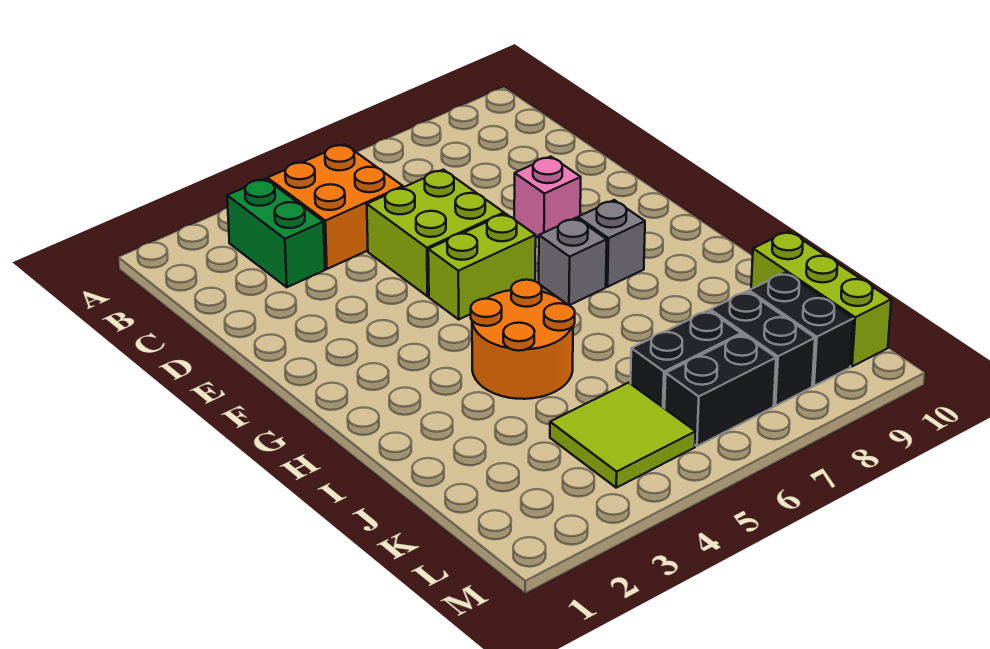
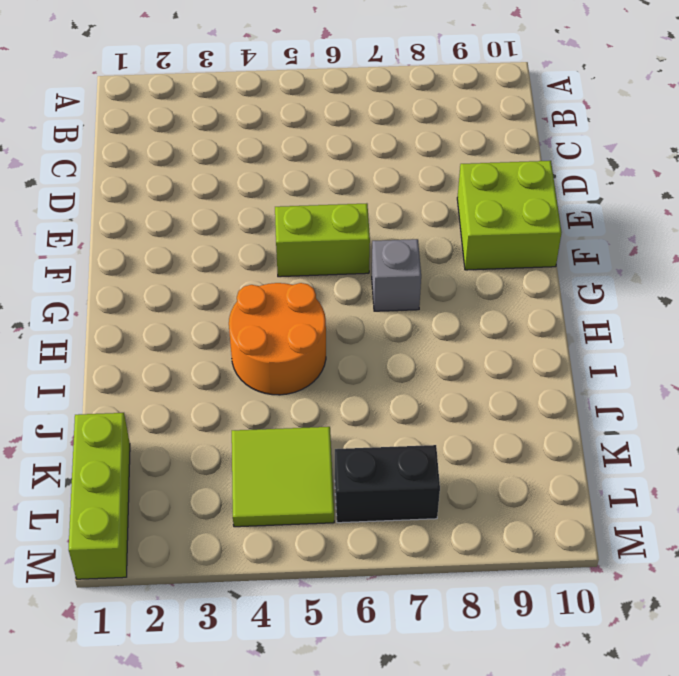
lime 2x2 brick [457,161,562,270] -> lime 2x2 brick moved to [367,170,504,296]
lime 1x3 brick [69,413,130,579] -> lime 1x3 brick moved to [751,231,891,366]
none -> green 1x2 brick [227,179,325,287]
none -> orange 2x2 brick [267,144,403,269]
none -> pink 1x1 brick [514,157,581,238]

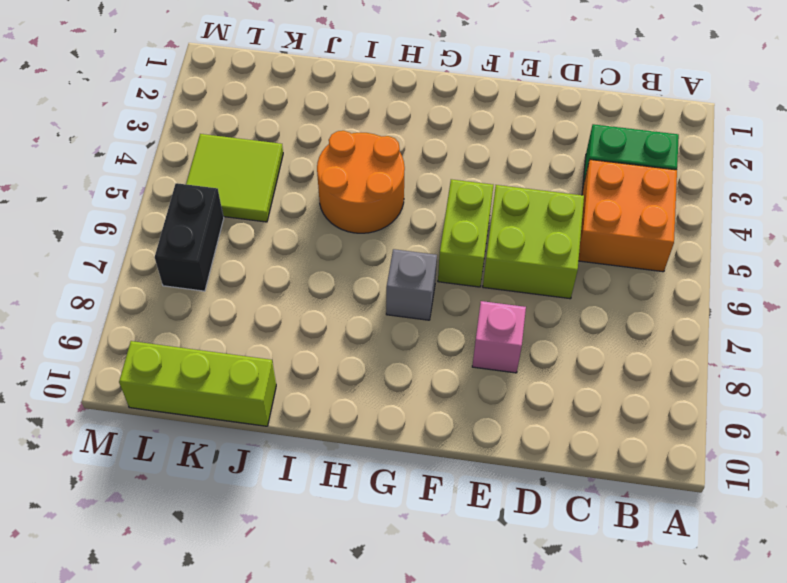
none -> grey 1x1 brick [578,200,645,287]
none -> black 1x2 brick [631,310,741,409]
none -> black 1x2 brick [710,291,815,406]

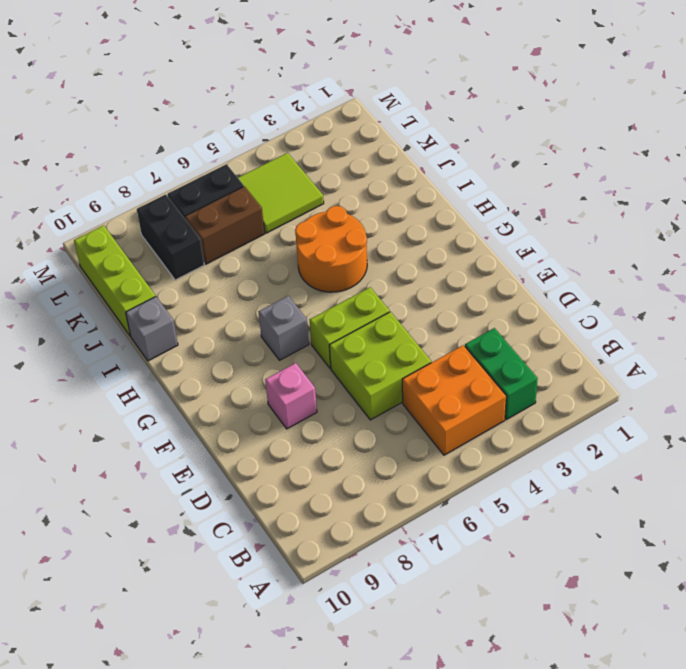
grey 1x1 brick [126,296,178,361] -> grey 1x1 brick moved to [578,200,645,287]
brown 1x2 brick [185,186,265,264] -> black 1x2 brick [631,310,741,409]
none -> black 1x2 brick [749,272,853,386]

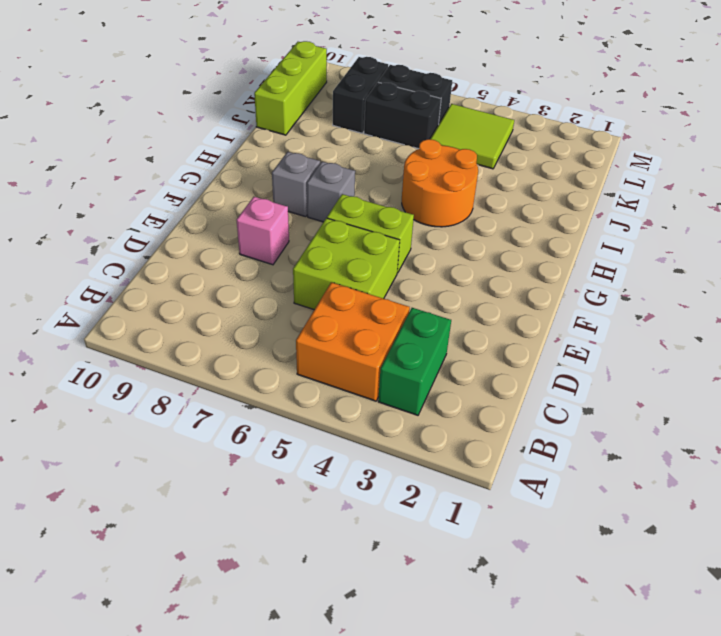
none -> black 1x2 brick [749,272,853,386]

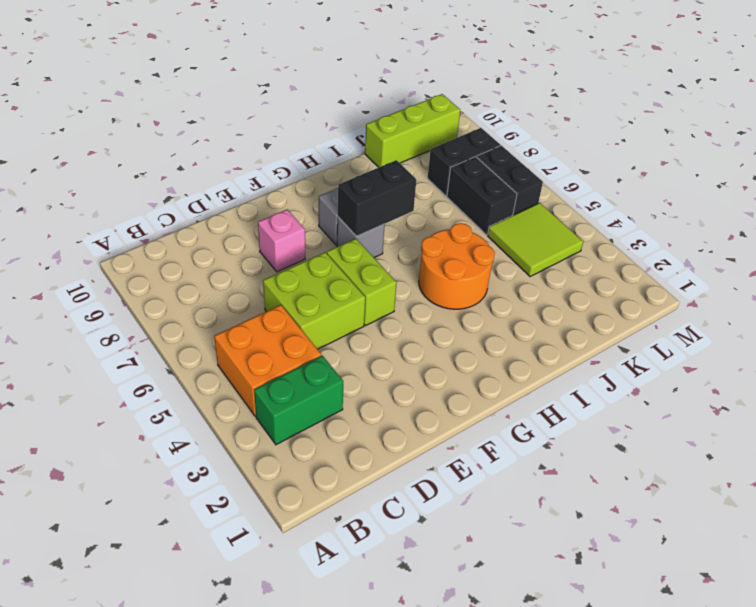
black 1x2 brick [338,160,416,236] -> black 1x2 brick moved to [749,272,853,386]

